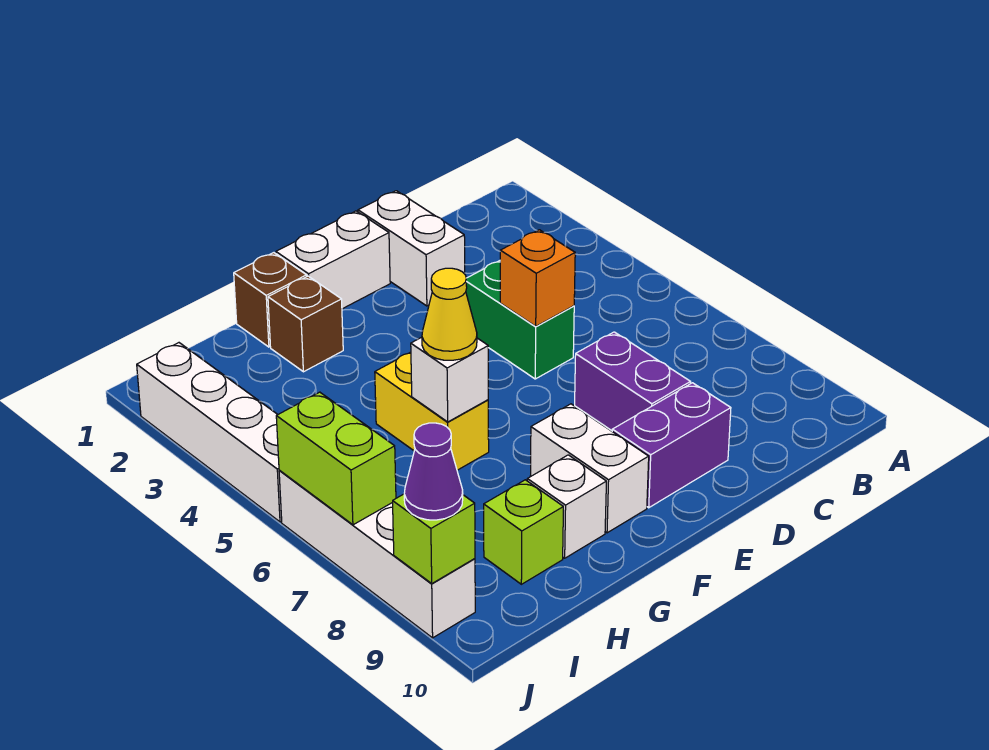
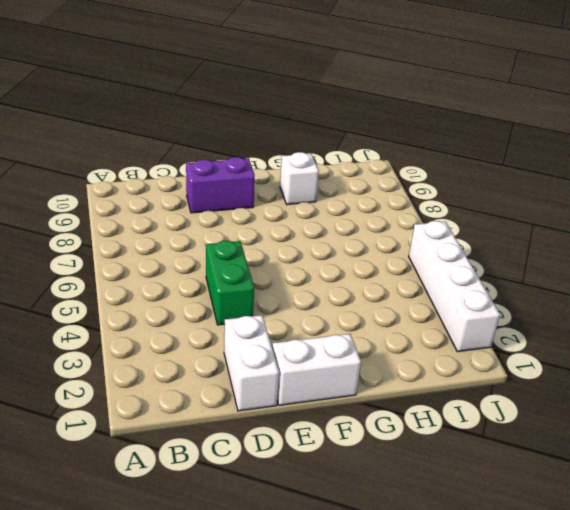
none -> purple 1x2 brick [575,332,691,431]
none -> white 1x2 brick [530,404,649,533]
none -> brown 1x1 brick [234,253,307,347]

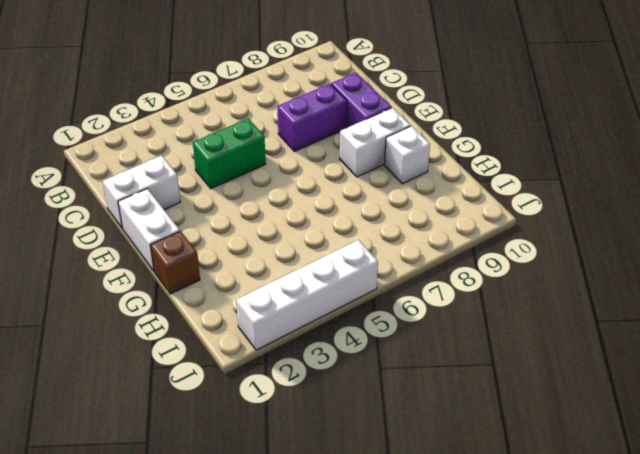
none -> brown 1x1 brick [268,276,343,372]
none -> yellow 1x2 brick [375,352,489,470]
none -> lime 1x1 brick [484,480,563,584]

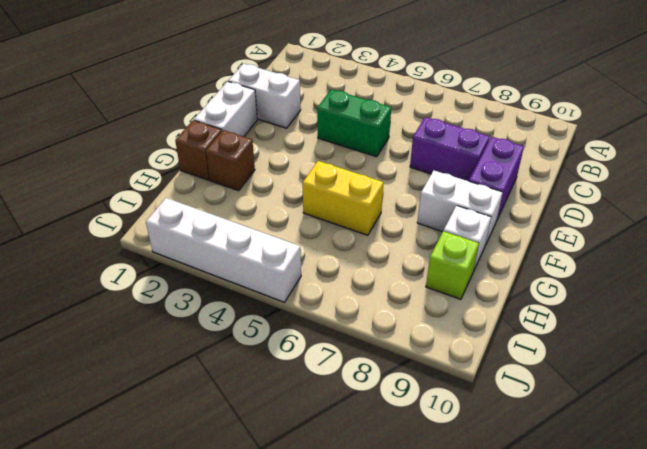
none -> white 1x4 brick [279,470,475,638]
none -> orange 1x1 brick [500,230,575,327]
none -> white 1x1 brick [411,337,488,422]

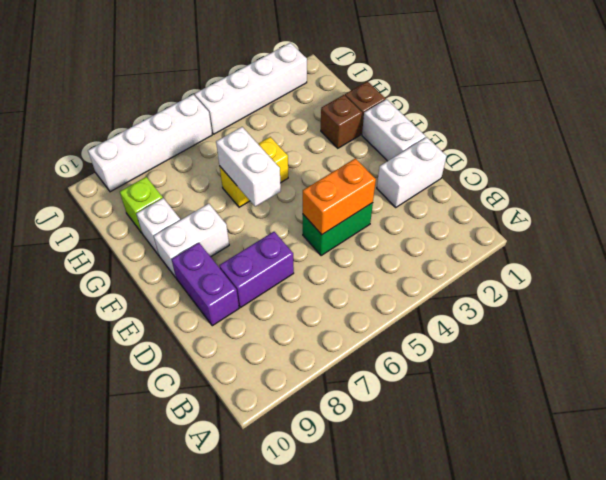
orange 1x2 brick [303,158,376,235] -> orange 1x1 brick [500,230,575,327]
white 1x2 brick [216,127,281,206] -> white 1x1 brick [411,337,488,422]
none -> lime 1x2 brick [276,392,396,525]
none -> lime 1x1 brick [393,494,475,583]
none -> yellow 1x1 cone [422,268,477,360]

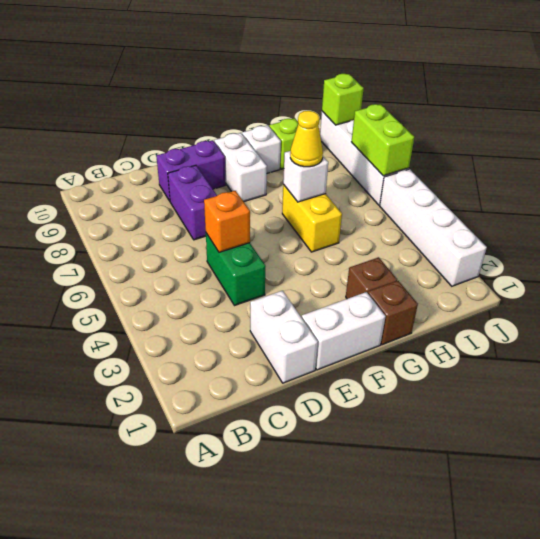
none -> purple 1x1 cone [404,423,463,520]

